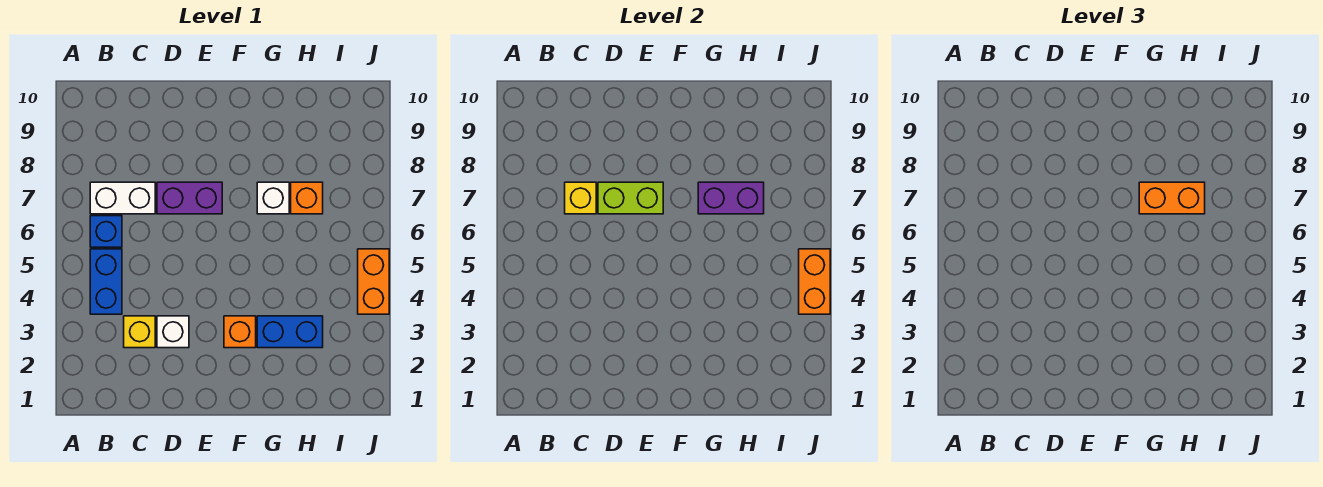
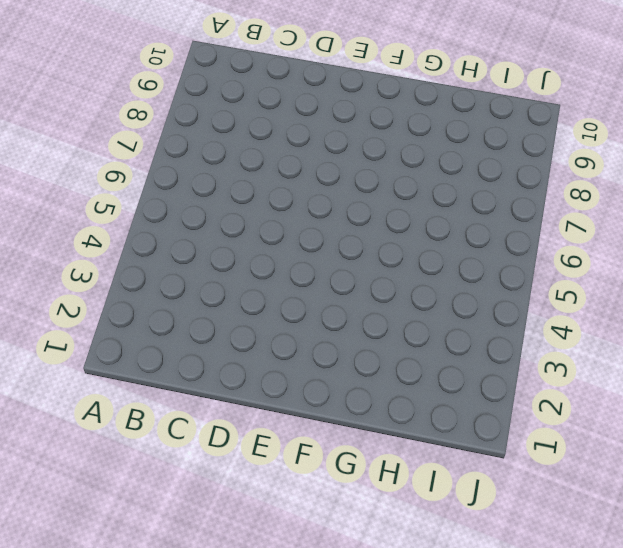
none -> blue 1x2 brick [90,249,122,314]
none -> blue 1x1 brick [90,216,122,247]
none -> white 1x2 brick [90,182,155,214]

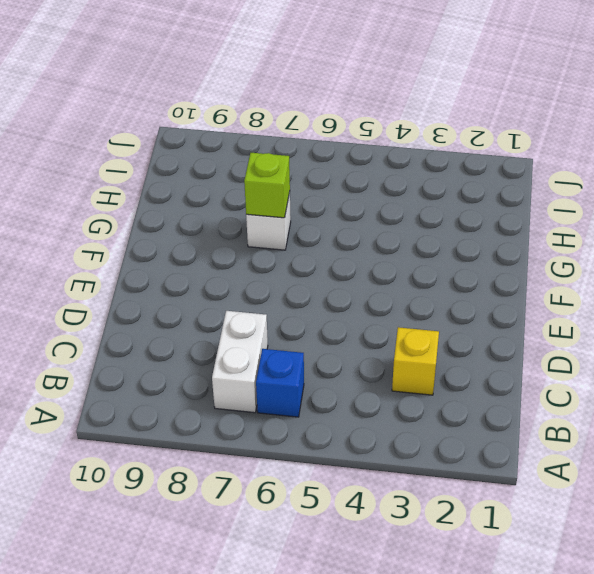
lime 1x1 brick [244,153,290,218] -> purple 1x2 brick [698,182,764,214]
none -> blue 1x2 brick [90,249,122,314]
none -> white 1x1 brick [157,316,189,348]
none -> purple 1x2 brick [157,182,222,214]

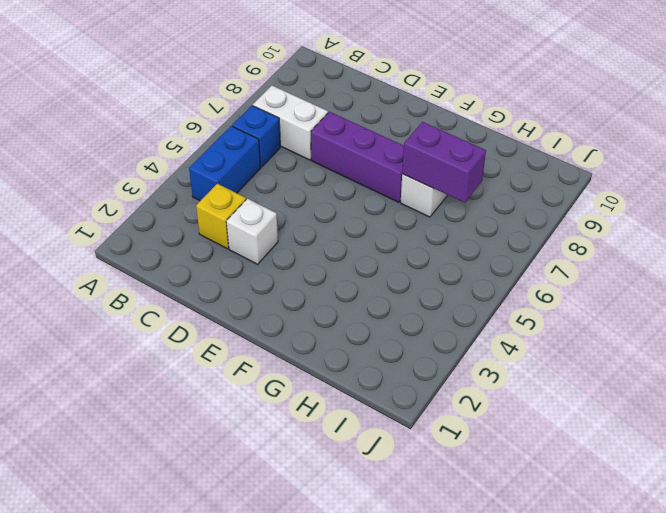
purple 1x3 brick [311,112,404,202] -> purple 1x2 brick [157,182,222,214]
none -> orange 1x1 brick [224,316,256,348]
none -> blue 1x2 brick [257,316,323,348]
none -> orange 1x1 brick [291,182,323,214]

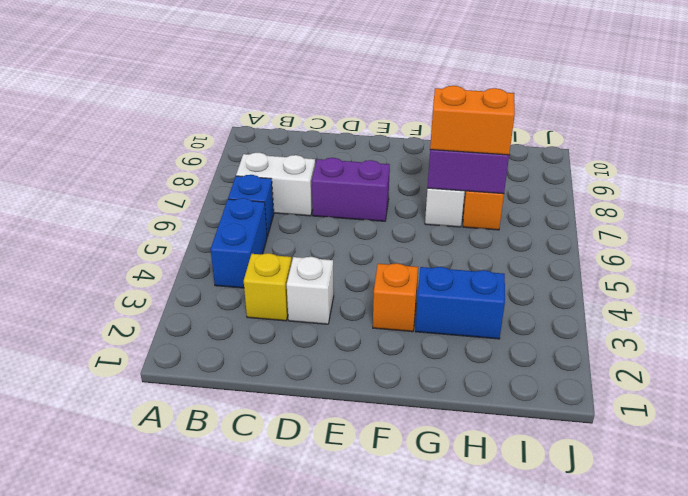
none -> orange 1x2 brick [358,249,389,314]
none -> yellow 1x1 brick [565,182,596,214]
none -> lime 1x2 brick [598,182,663,214]

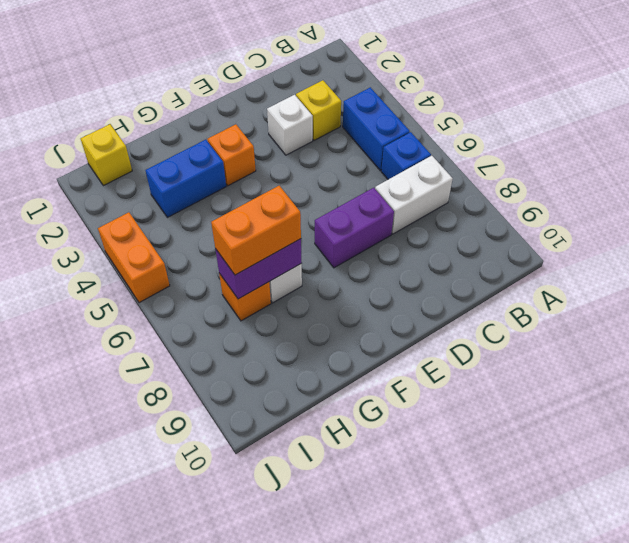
yellow 1x1 brick [81,124,132,186] -> yellow 1x1 brick moved to [565,182,596,214]
none -> lime 1x2 brick [598,182,663,214]
none -> orange 1x2 brick [799,249,830,314]

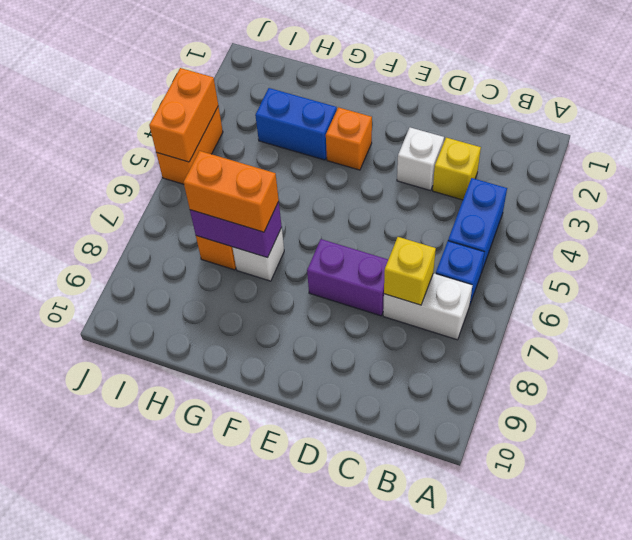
none -> lime 1x2 brick [598,182,663,214]

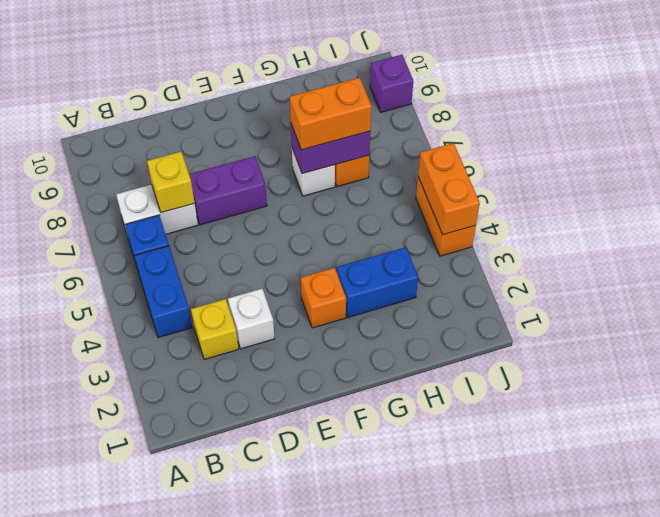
purple 1x1 brick [370,55,413,112] -> none
none -> lime 1x2 brick [598,182,663,214]

